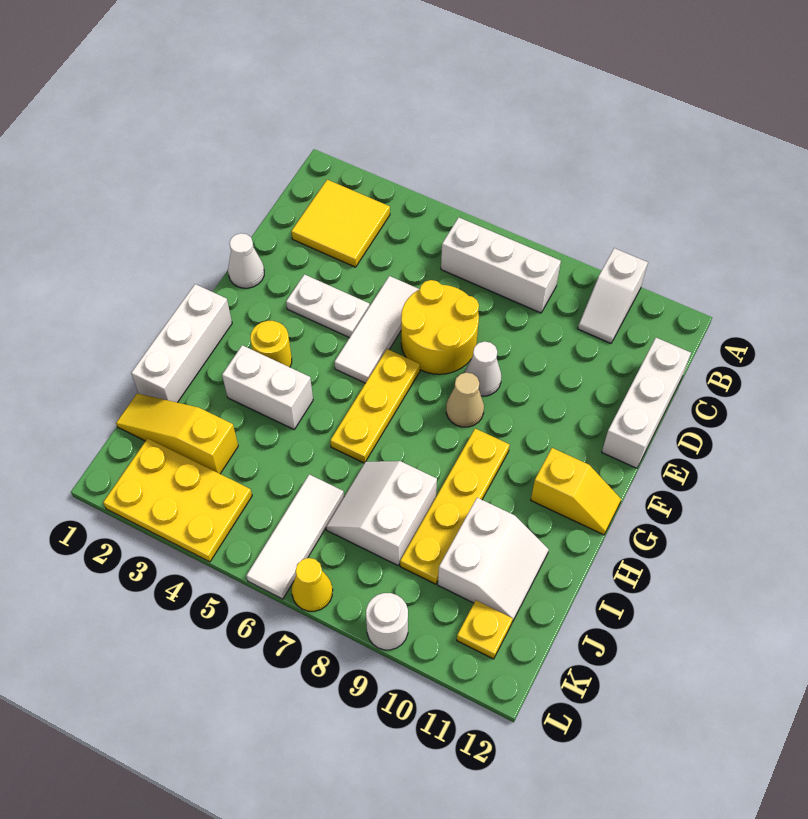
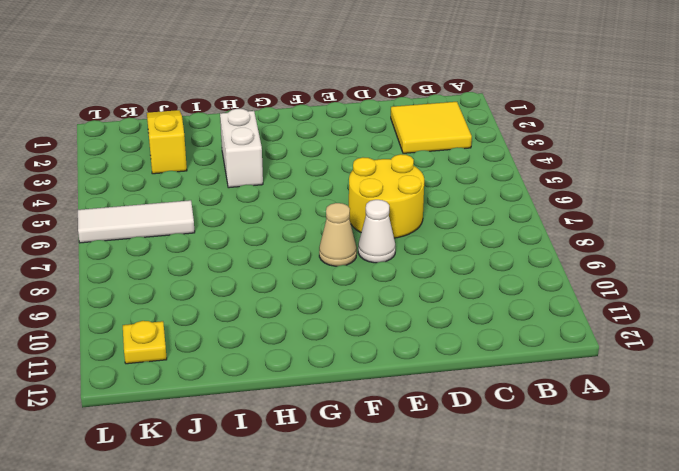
none -> white 1x2 slope [578,248,648,343]
none -> white 1x3 brick [441,217,561,313]
none -> white 1x3 brick [602,338,691,468]

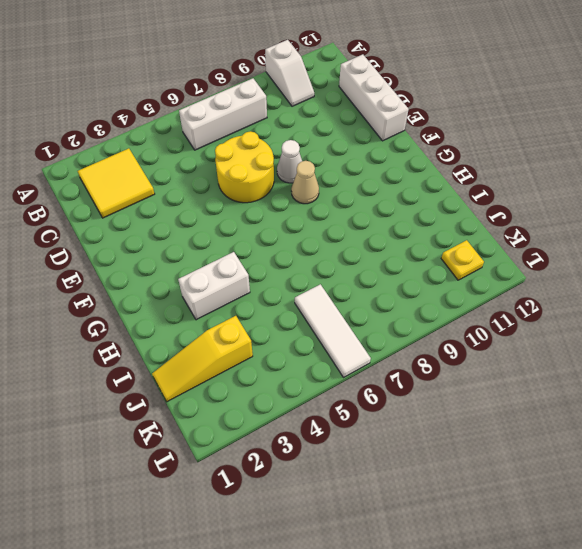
none -> white 1x3 tile [335,276,419,383]
none -> white 1x1 cone [228,233,264,288]
none -> white 1x2 plate [286,274,370,338]

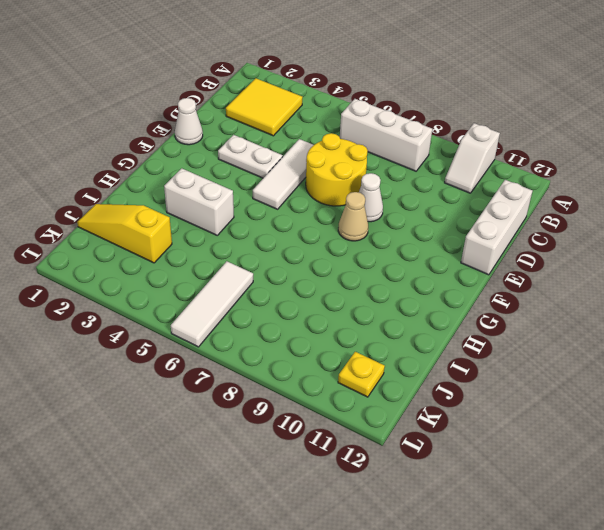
none -> yellow 1x3 plate [330,349,420,463]
none -> white 1x3 brick [131,284,232,403]
none -> yellow 1x1 round brick [250,321,292,367]

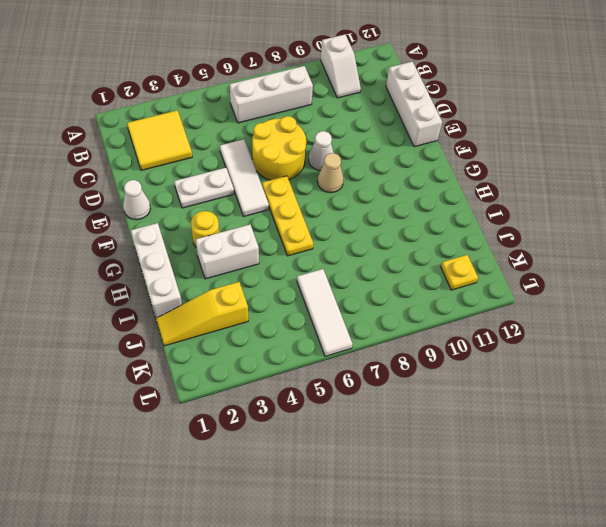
none -> yellow 1x4 plate [400,429,510,584]
none -> yellow 1x2 slope [531,448,621,535]
none -> white 2x2 slope [326,461,437,565]

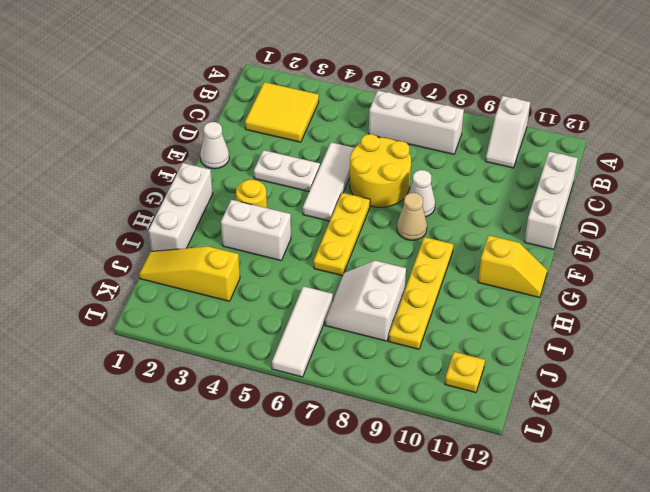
none -> white 2x2 slope [438,498,549,622]
none -> yellow 2x3 plate [103,438,252,562]
none -> yellow 1x1 cone [292,558,333,611]

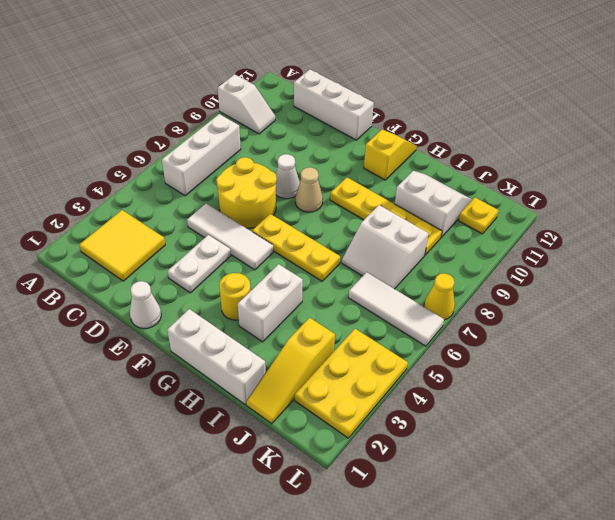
none -> white 1x1 round brick [366,593,408,650]

